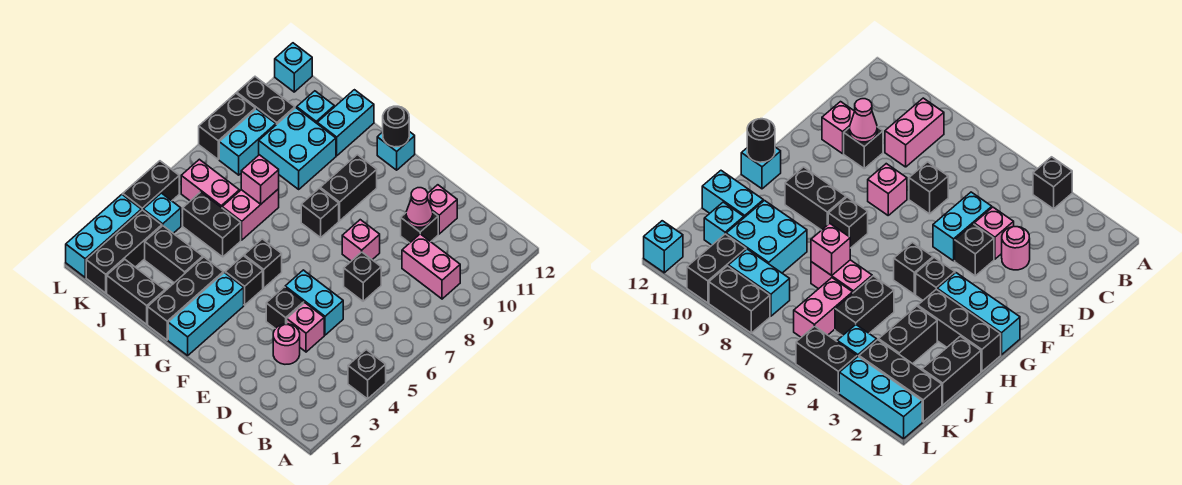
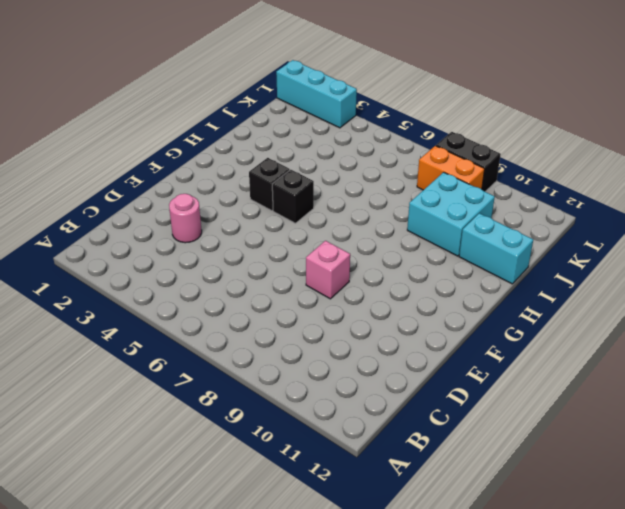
orange 1x2 brick [417,146,485,190] -> cyan 1x2 brick [219,109,276,175]
none -> black 1x1 brick [348,350,386,399]
none -> pink 1x2 brick [402,234,460,299]
none -> pink 1x1 brick [287,303,324,352]
none -> cyan 1x2 brick [285,270,343,335]

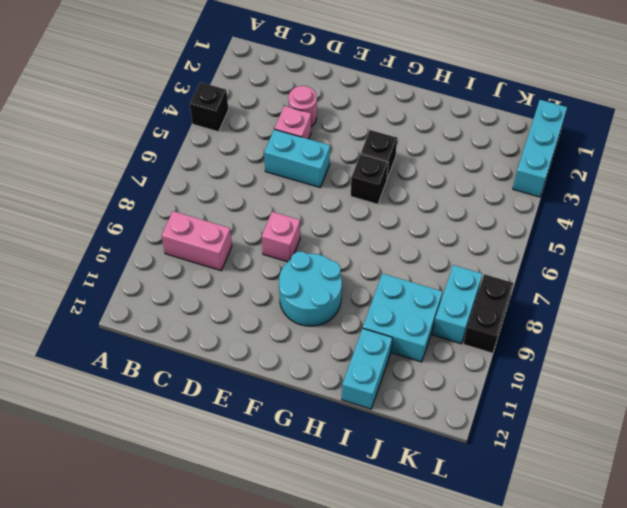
cyan 2x2 round brick [279,252,342,326] -> black 1x2 brick [320,155,377,221]
none -> black 1x1 brick [344,252,381,301]
none -> black 1x1 brick [401,213,438,243]
none -> pink 1x1 brick [428,185,457,234]
none -> black 1x1 brick [266,287,304,329]

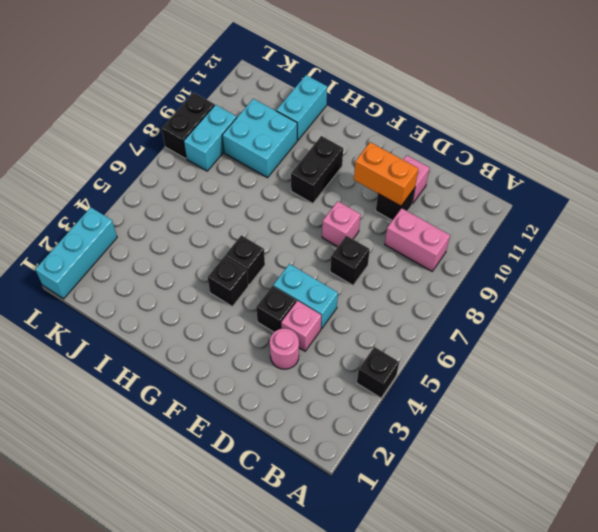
orange 1x2 brick [354,142,418,206] -> pink 1x1 cone [406,188,433,227]
none -> cyan 1x3 brick [168,273,244,356]
none -> black 1x1 brick [301,188,339,238]
none -> cyan 1x1 brick [377,132,415,170]
none -> black 1x3 brick [148,257,223,340]

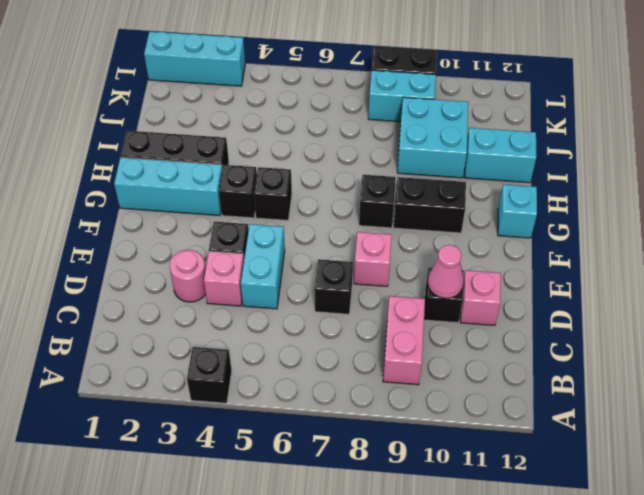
none -> black 1x2 brick [107,259,165,324]
none -> black 1x2 brick [145,226,203,283]
none -> black 1x2 brick [183,192,241,257]
none -> pink 1x2 brick [222,189,279,240]

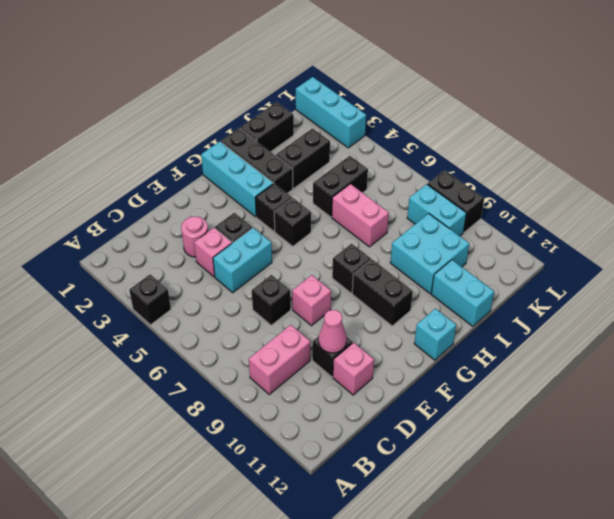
none -> pink 1x2 brick [181,159,239,208]
none -> cyan 1x1 brick [297,91,334,123]
none -> black 1x3 brick [86,210,162,293]
none -> cyan 1x1 brick [143,193,181,233]

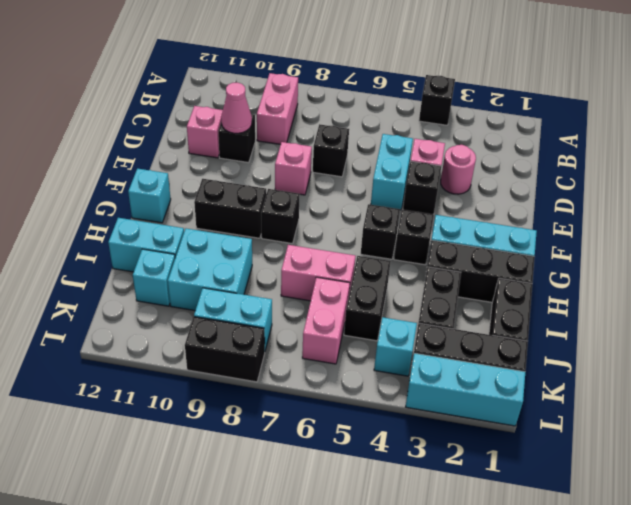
none -> black 1x2 brick [237,77,295,125]
none -> black 1x2 brick [123,161,179,211]
none -> cyan 1x1 brick [275,43,312,92]
none -> black 1x1 round brick [383,106,409,147]

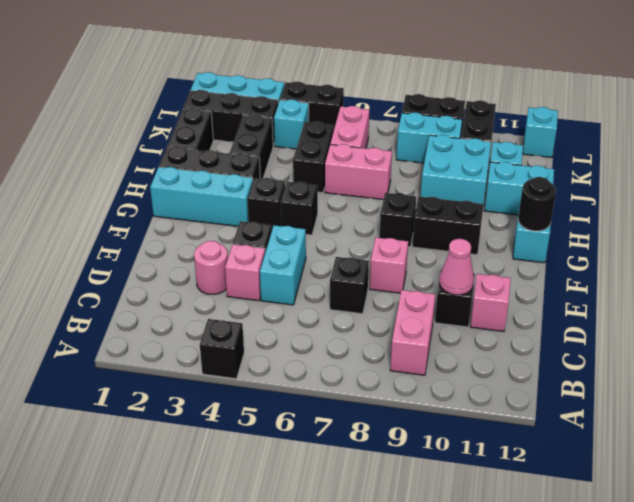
none -> pink 1x1 brick [241,155,279,204]

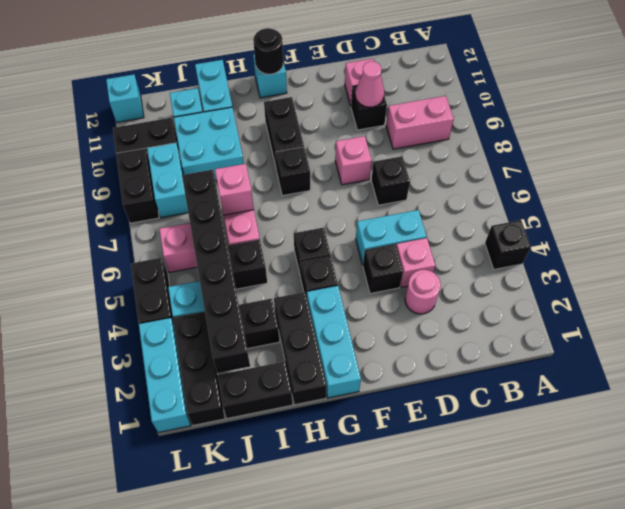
black 1x6 brick [182,170,250,373] -> none

